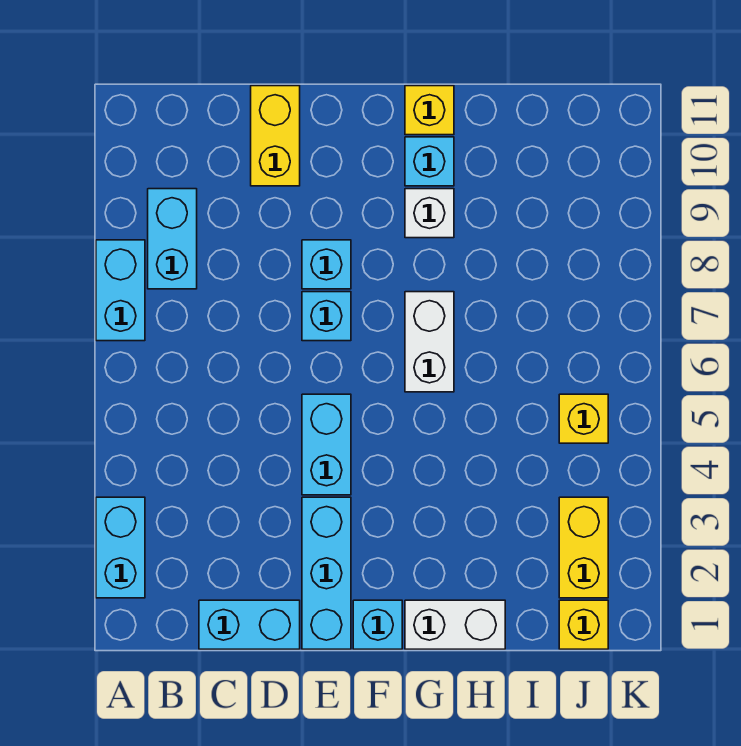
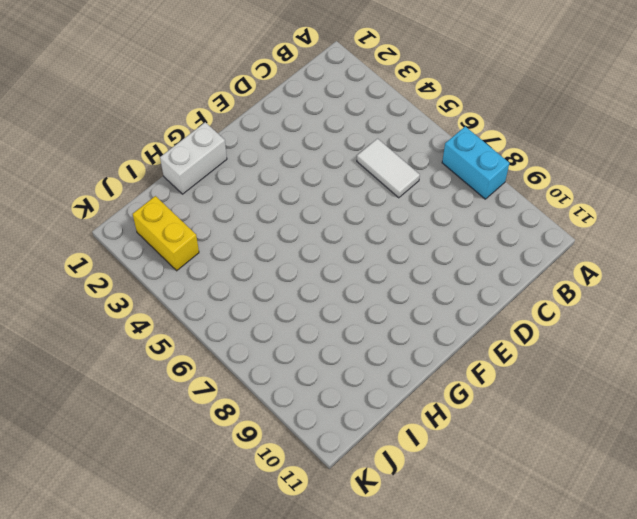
white 1x2 tile [357,139,420,198] -> none
none -> cyan 1x2 brick [96,497,145,598]
none -> cyan 1x2 brick [148,189,197,289]
none -> cyan 1x2 brick [199,600,300,649]

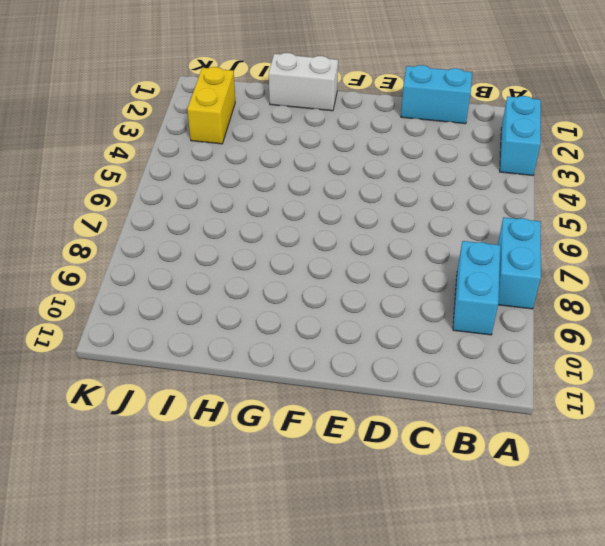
none -> yellow 1x2 brick [251,86,300,186]
none -> cyan 1x3 brick [302,497,351,649]
none -> cyan 1x2 brick [302,394,351,495]

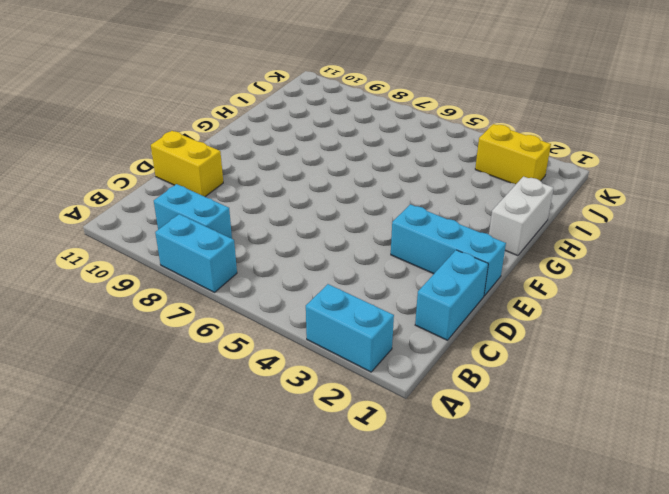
none -> cyan 1x2 brick [302,394,351,495]
none -> cyan 1x1 brick [302,292,351,341]
none -> cyan 1x1 brick [302,240,351,289]

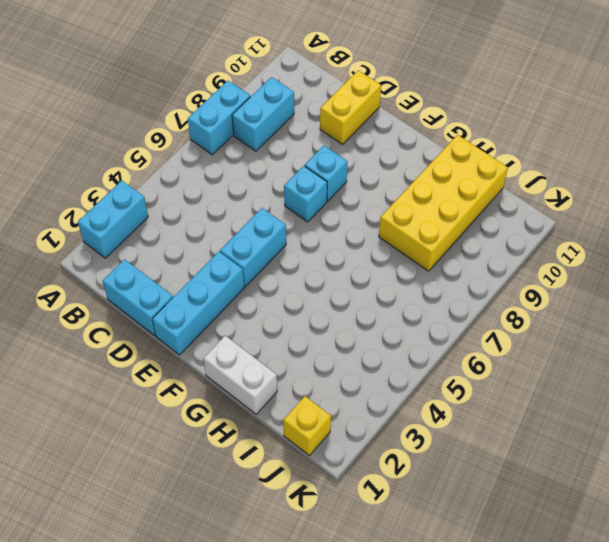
yellow 2x4 brick [379,135,508,271] -> none
none -> cyan 1x1 brick [353,600,402,649]
none -> white 1x2 brick [405,292,454,392]
none -> white 1x1 brick [405,189,454,238]

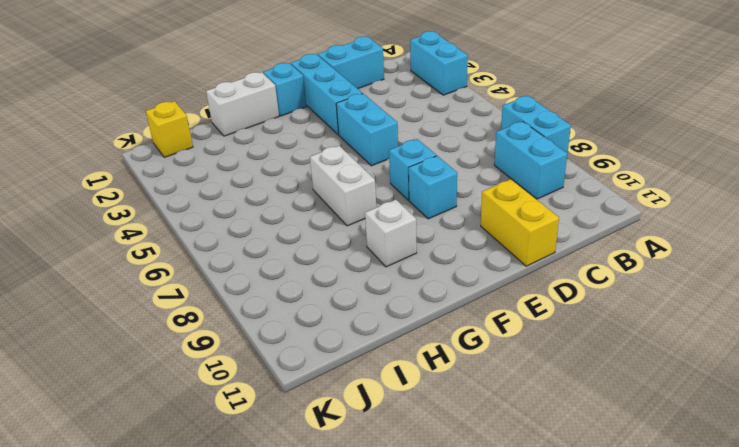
none -> cyan 1x1 brick [405,137,454,186]
none -> yellow 1x1 brick [405,86,454,135]
none -> yellow 1x2 brick [559,497,608,598]

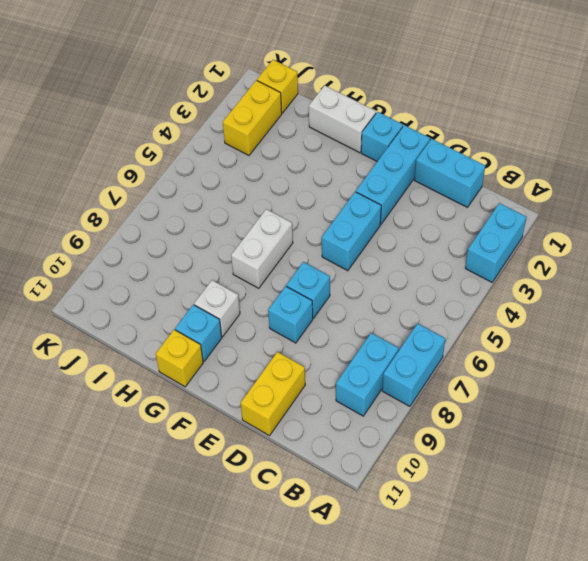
none -> yellow 1x1 brick [559,394,608,443]

